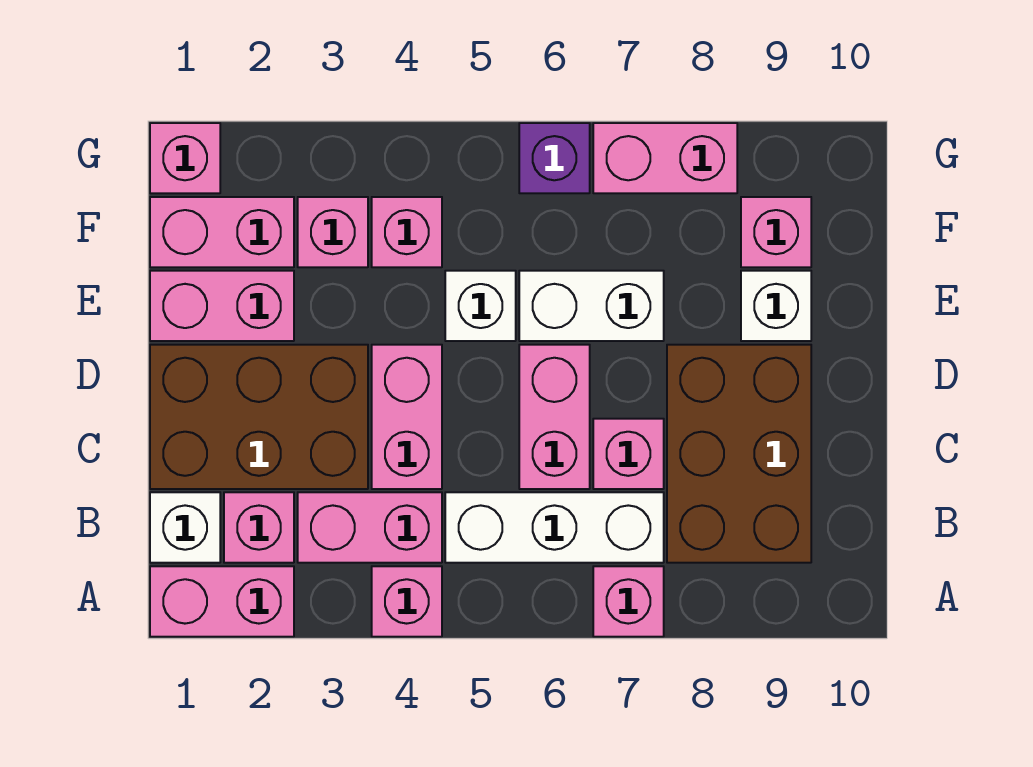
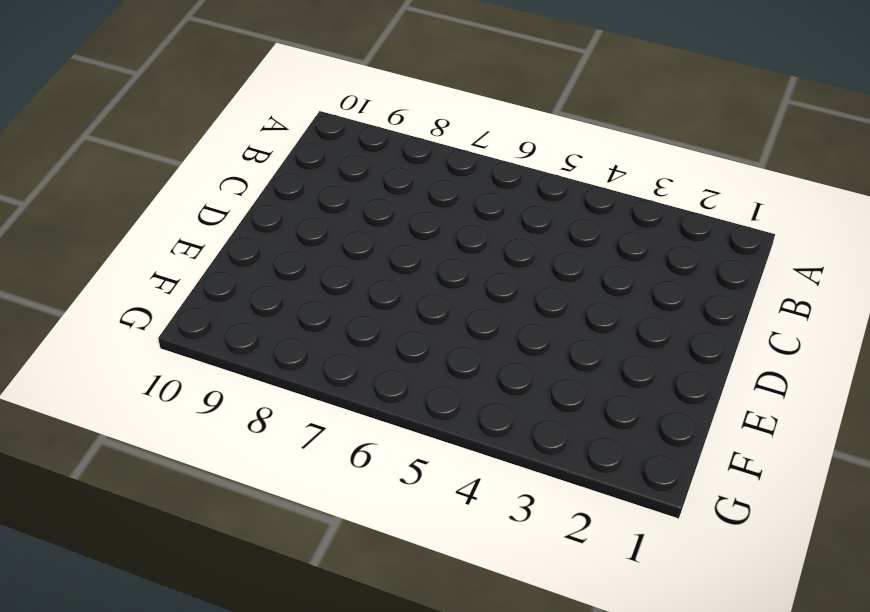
none -> pink 1x2 brick [150,566,294,637]
none -> pink 1x1 brick [372,566,442,637]
none -> pink 1x1 brick [593,566,664,637]

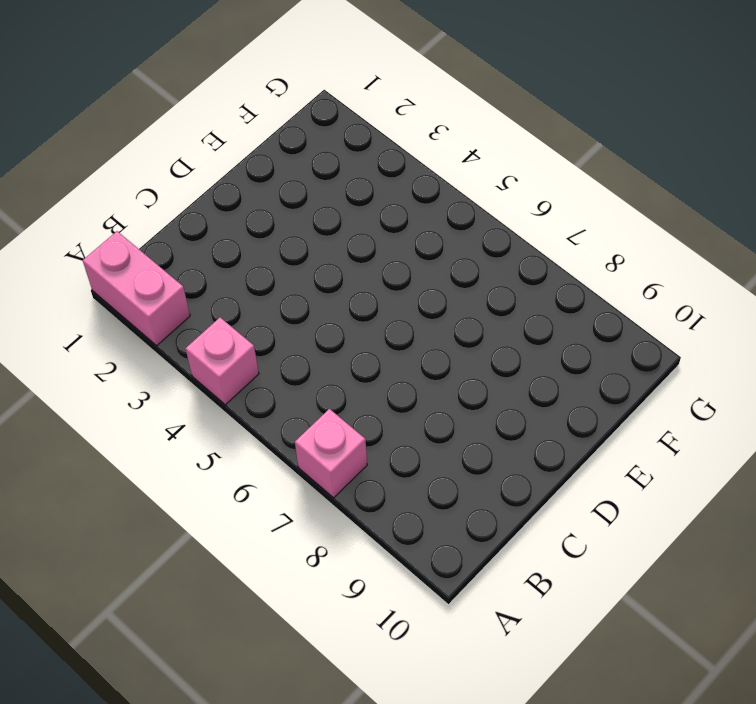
none -> white 1x1 brick [150,492,220,563]
none -> pink 1x1 brick [224,492,294,563]
none -> pink 1x2 brick [298,492,442,563]

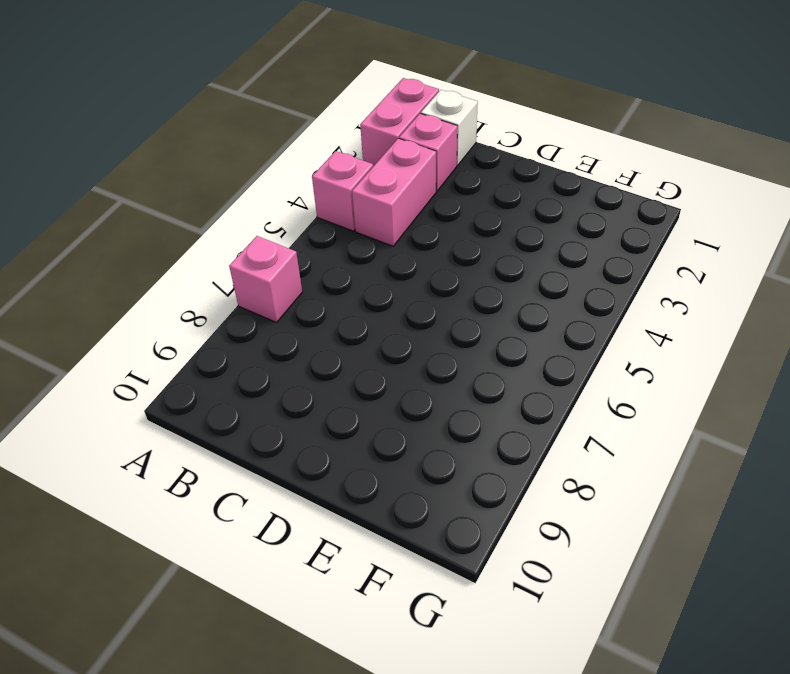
none -> white 1x3 brick [445,492,664,563]
none -> brown 2x3 brick [667,345,811,563]
none -> brown 2x3 brick [150,345,368,489]

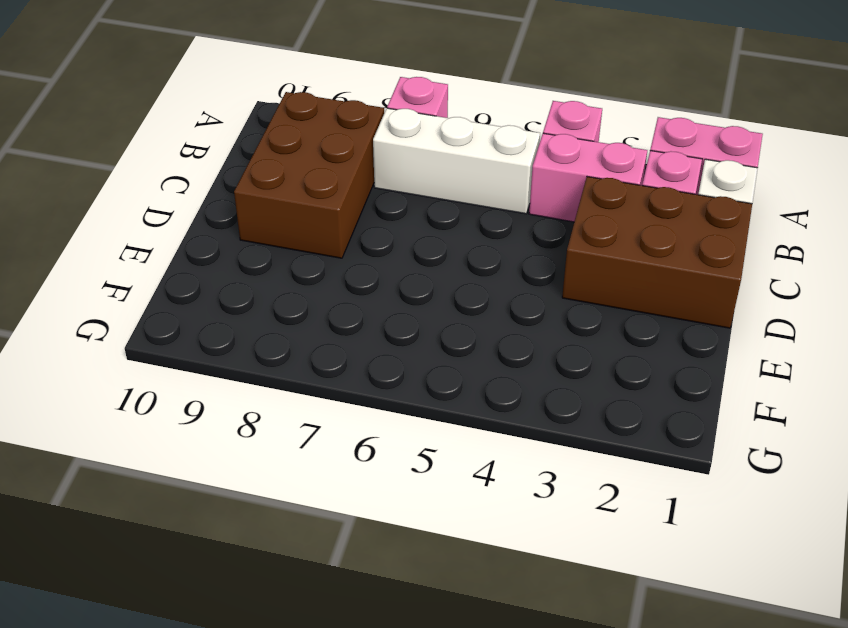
none -> pink 1x2 brick [372,345,442,489]
none -> pink 1x2 brick [519,345,590,489]
none -> pink 1x1 brick [593,419,664,489]

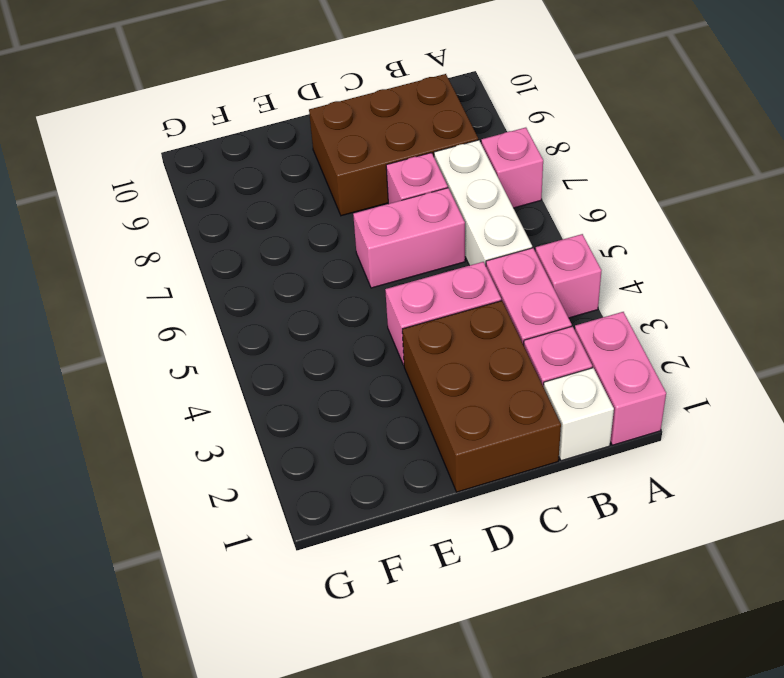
none -> pink 1x2 brick [150,271,294,341]
none -> white 1x1 brick [445,271,516,341]
none -> white 1x2 brick [519,271,664,341]

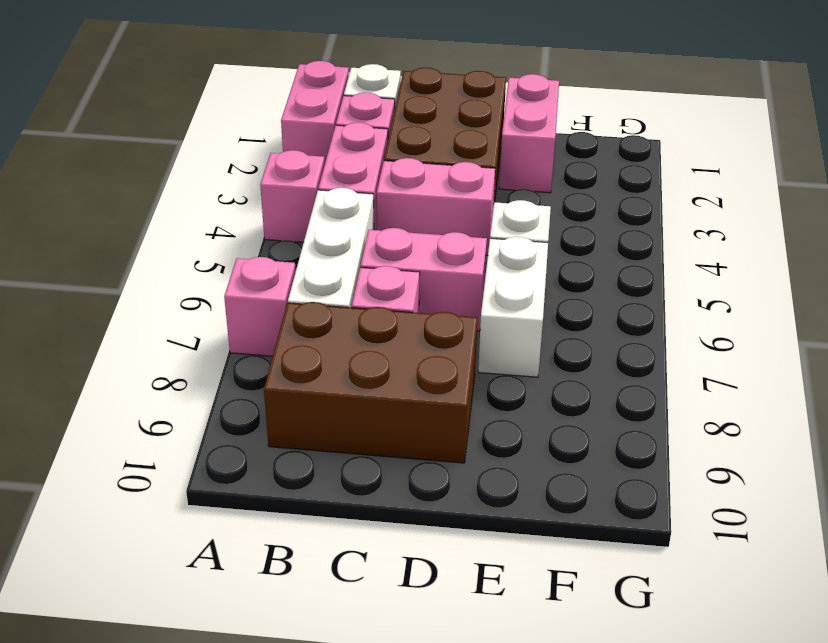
none -> white 1x1 brick [741,271,811,341]
none -> pink 1x2 brick [150,197,294,267]
none -> pink 1x1 brick [298,197,368,267]

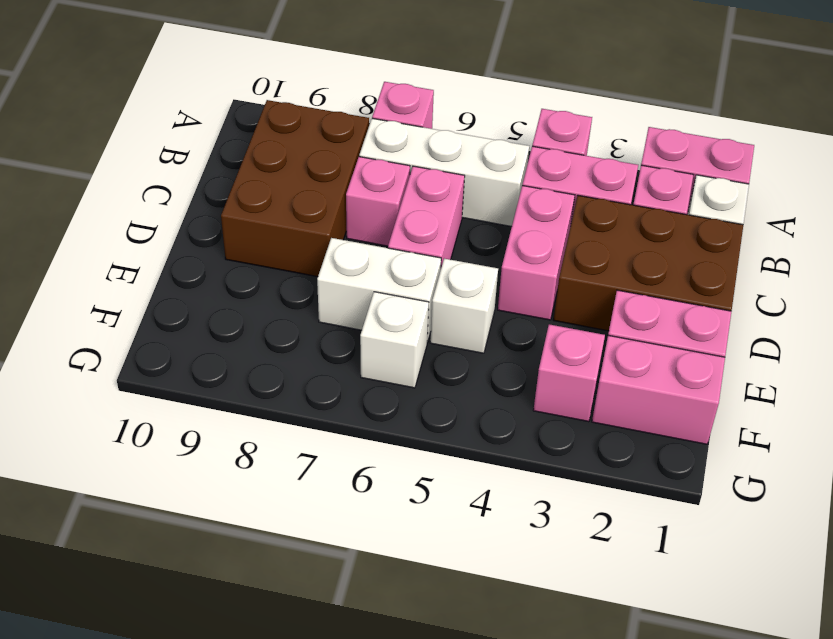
white 1x1 brick [360,292,429,388] -> white 1x1 brick moved to [741,271,811,341]
none -> pink 1x1 brick [372,197,442,267]
none -> pink 1x1 brick [741,197,811,267]
none -> pink 1x1 brick [150,123,220,193]

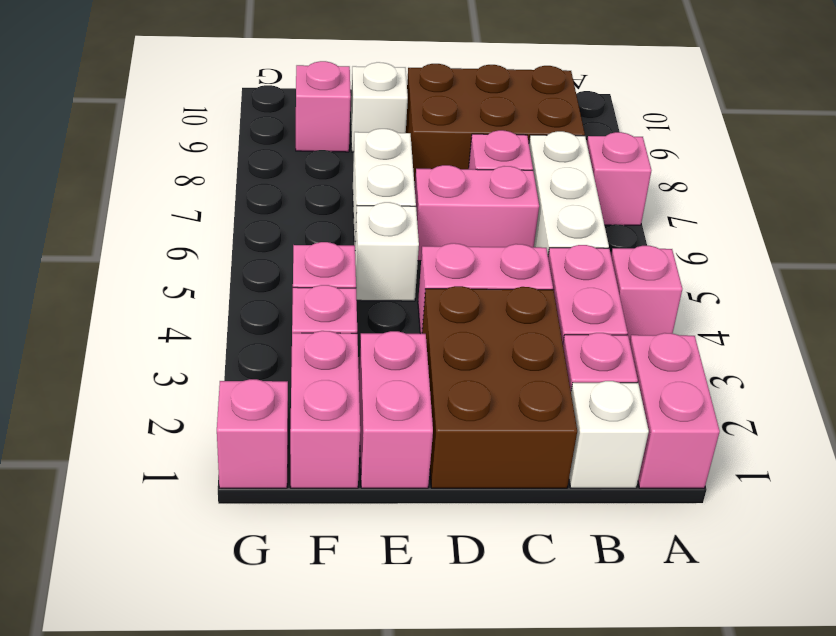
none -> purple 1x1 brick [519,123,590,193]
none -> pink 1x2 brick [593,123,737,193]

